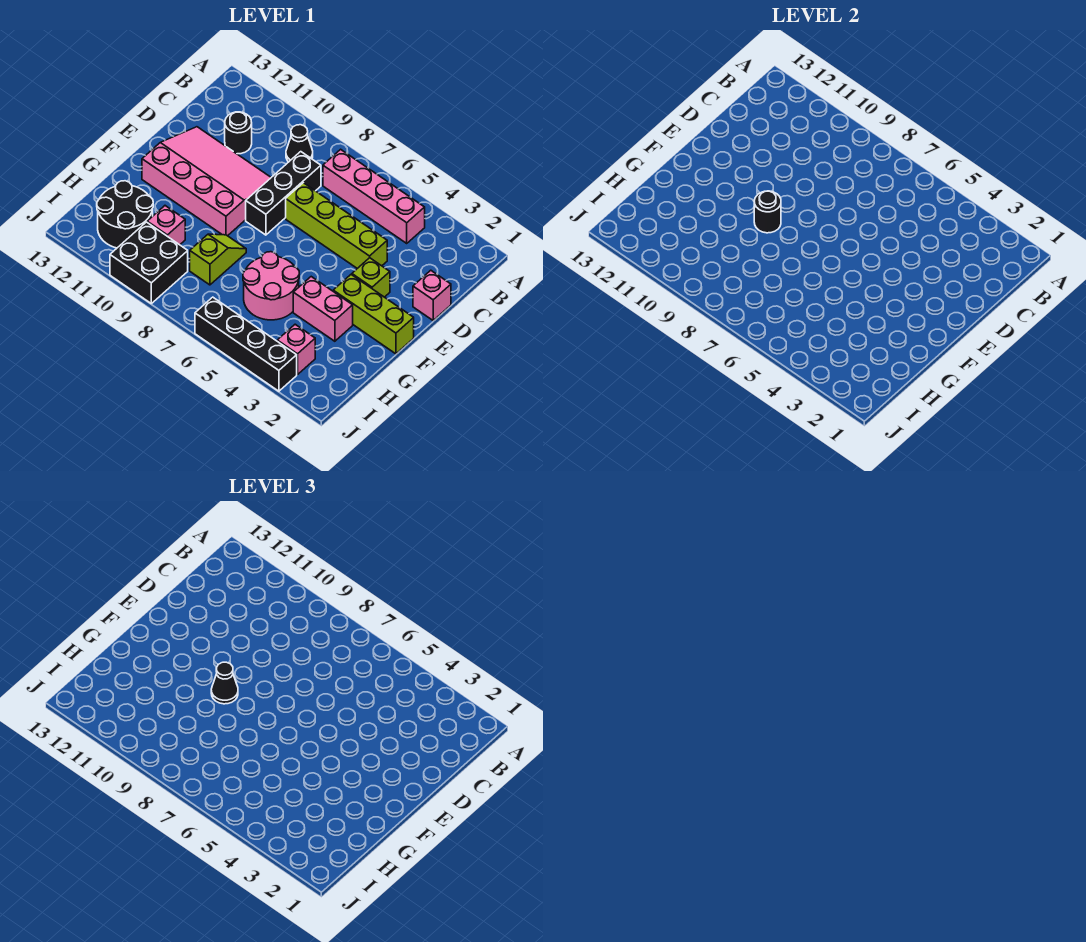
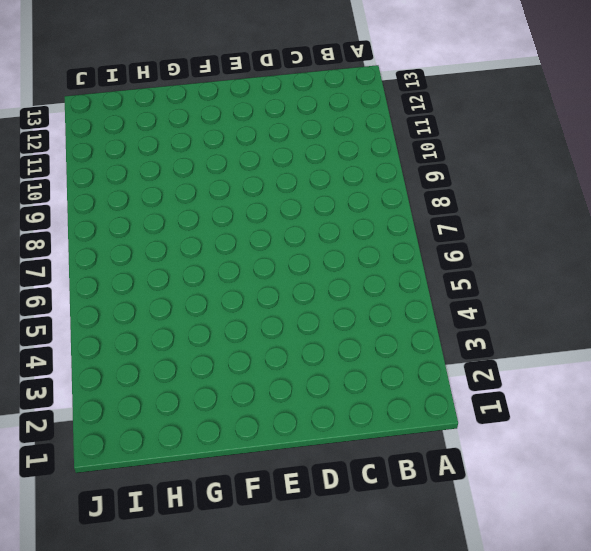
none -> pink 1x4 brick [323,149,425,243]
none -> black 1x1 cone [286,125,313,162]
none -> black 1x3 brick [246,152,321,235]

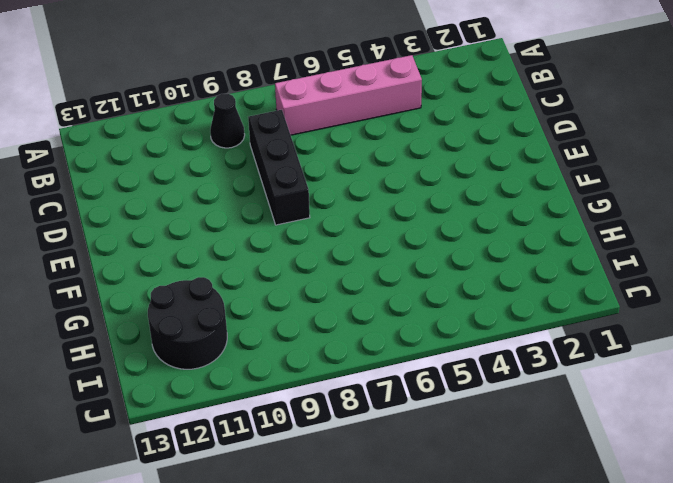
none -> black 1x1 round brick [225,112,252,154]
none -> pink 1x1 brick [413,270,451,320]
none -> lime 1x4 brick [286,183,387,268]

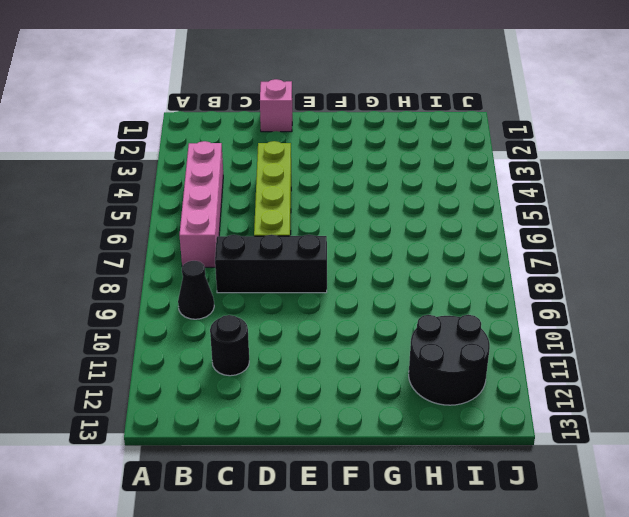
none -> pink 3x4 slope [142,127,271,236]
none -> lime 1x1 brick [352,258,390,297]
none -> lime 1x3 brick [333,275,414,354]

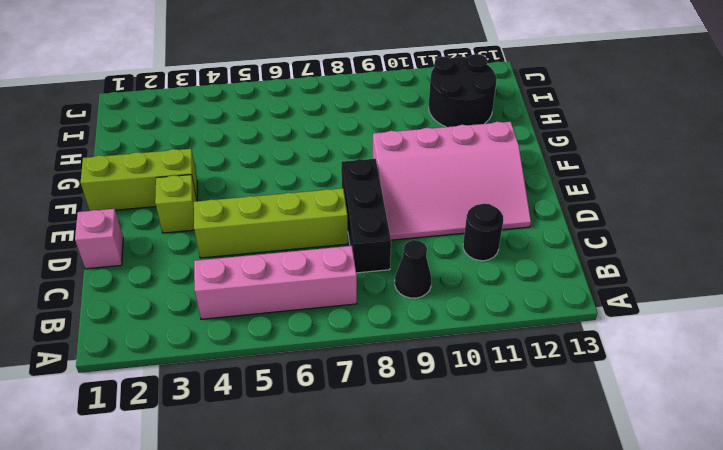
none -> pink 1x2 brick [293,277,353,341]
none -> pink 2x2 round brick [243,252,299,320]
none -> lime 1x2 slope [190,234,246,285]

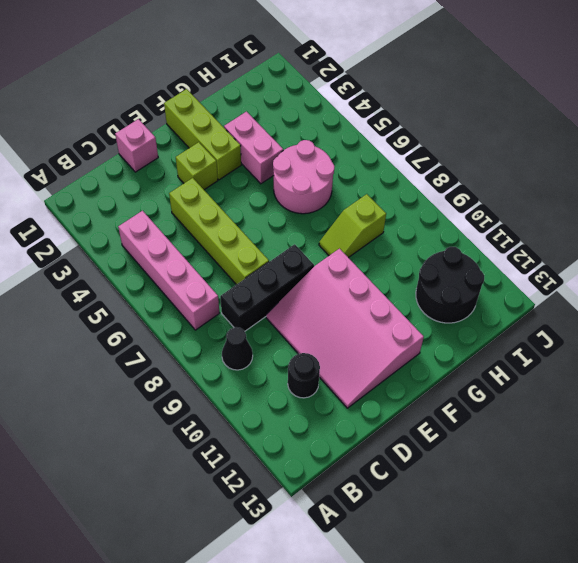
none -> pink 1x1 brick [147,206,185,245]
none -> pink 1x1 brick [277,324,315,375]
none -> black 2x2 brick [110,222,188,303]

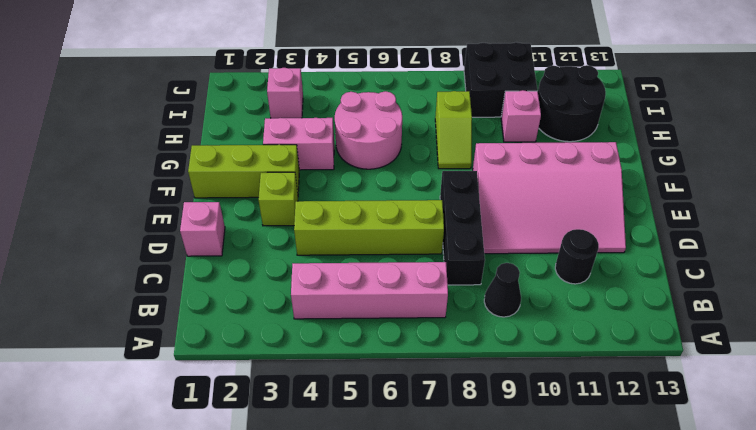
none -> black 1x4 brick [195,297,297,391]
none -> black 1x1 round brick [754,191,781,233]
none -> black 1x1 cone [211,662,238,704]

